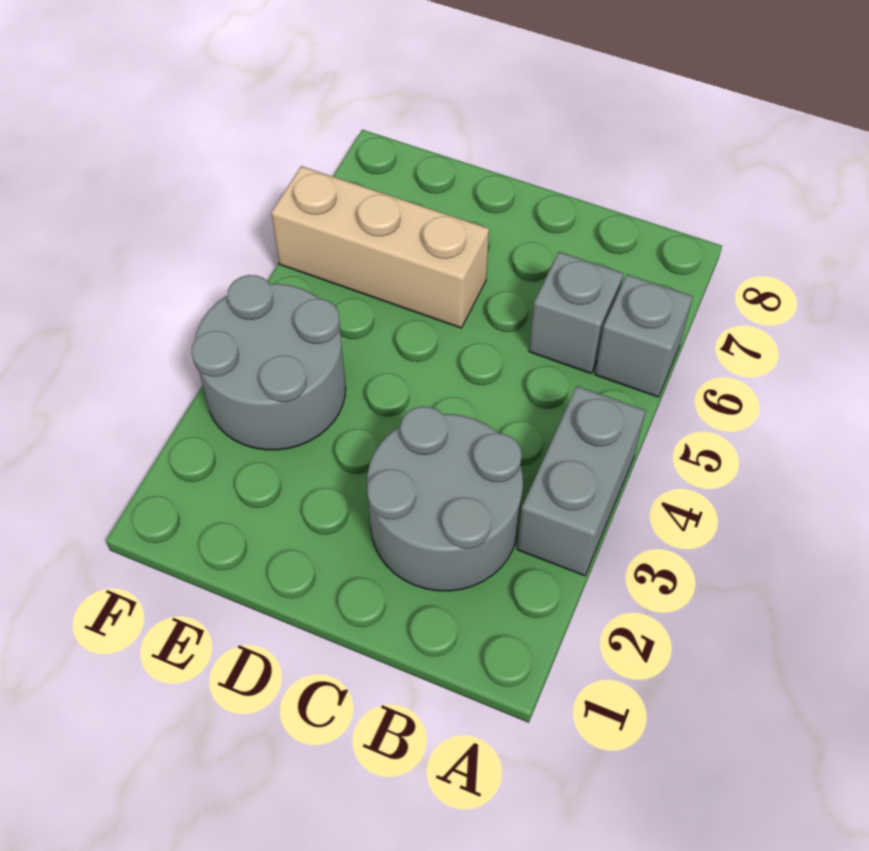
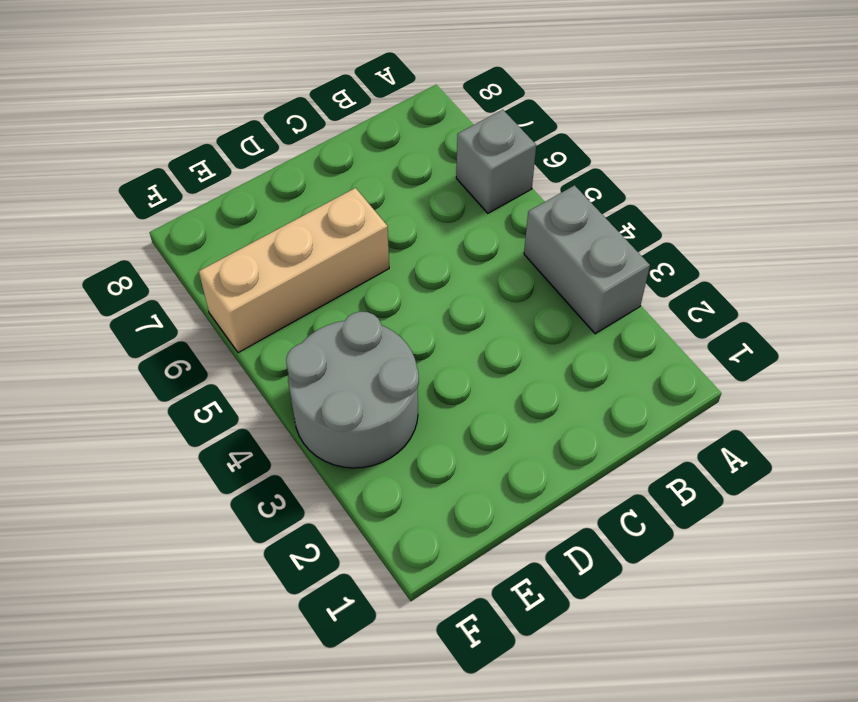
none -> grey 2x2 round brick [367,406,523,591]
none -> grey 1x1 brick [529,252,623,373]

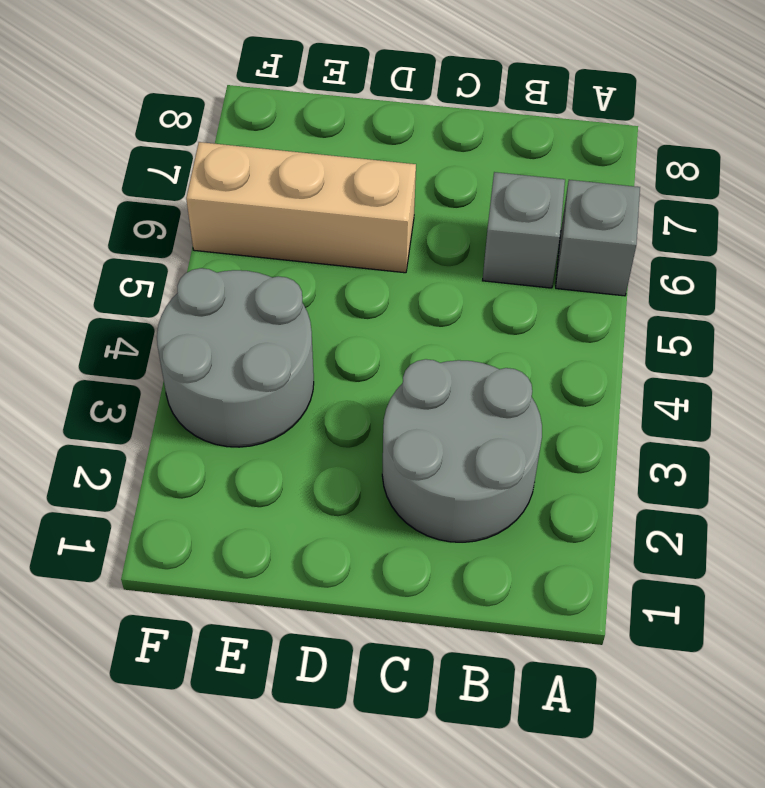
none -> grey 1x2 brick [517,386,646,576]

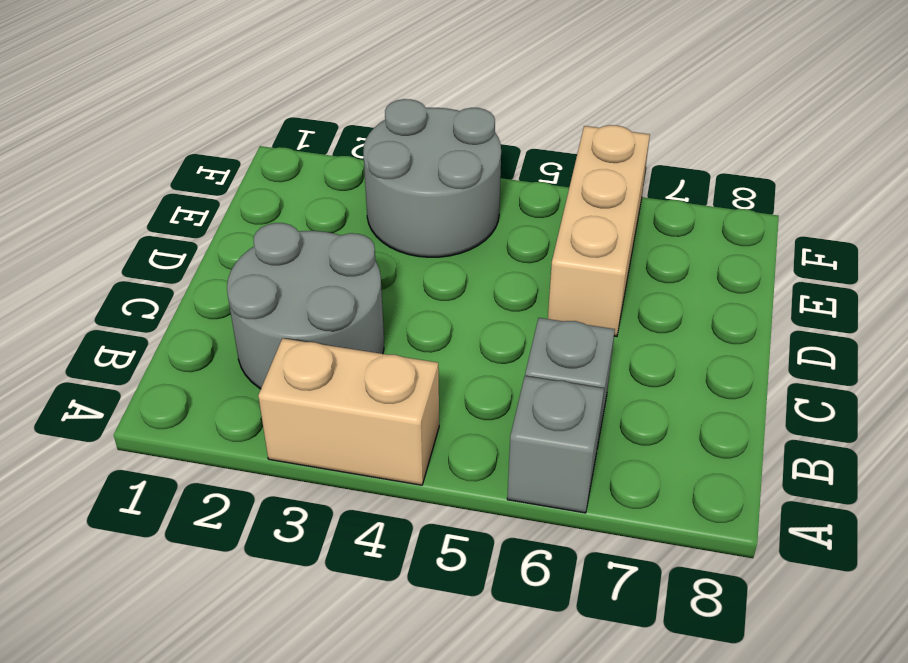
tan 1x2 brick [258,338,439,485] -> grey 1x2 brick [517,386,646,576]

